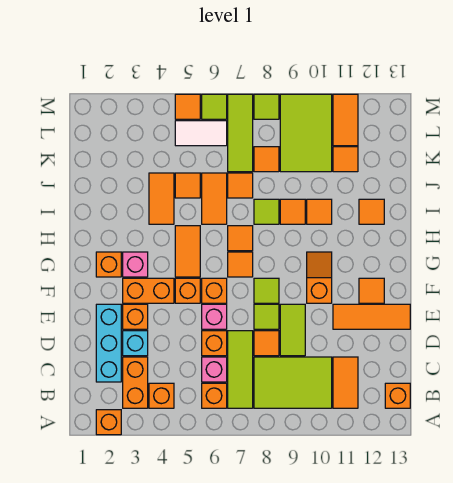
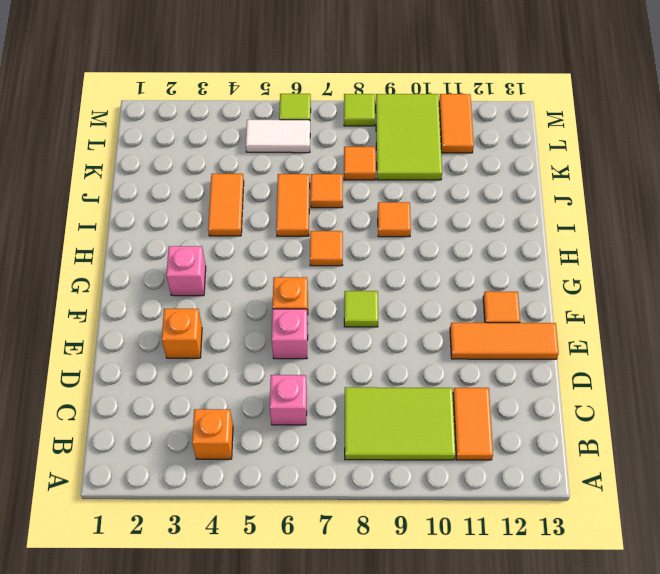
none -> orange 1x1 brick [96,410,121,435]
none -> orange 1x2 brick [123,357,148,408]
none -> orange 1x1 brick [202,383,227,408]
none -> lime 1x3 tile [228,331,253,408]

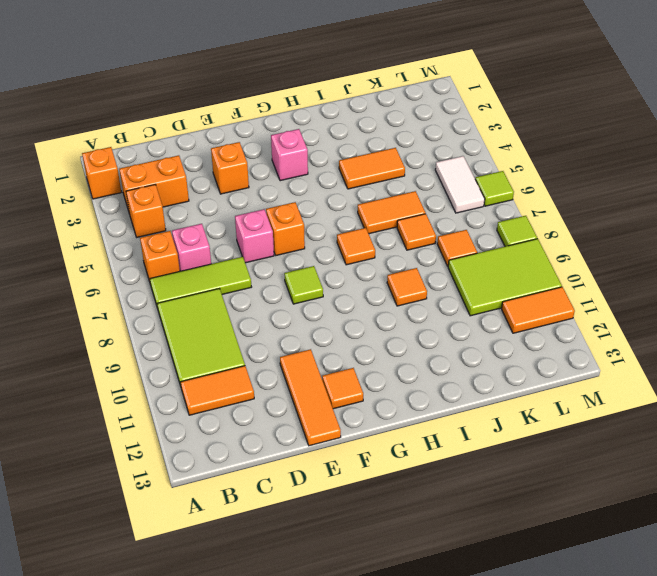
none -> orange 1x1 brick [385,383,410,408]
none -> cyan 1x3 brick [96,304,121,382]
none -> cyan 1x1 brick [123,331,148,356]
none -> orange 1x1 brick [202,331,227,356]

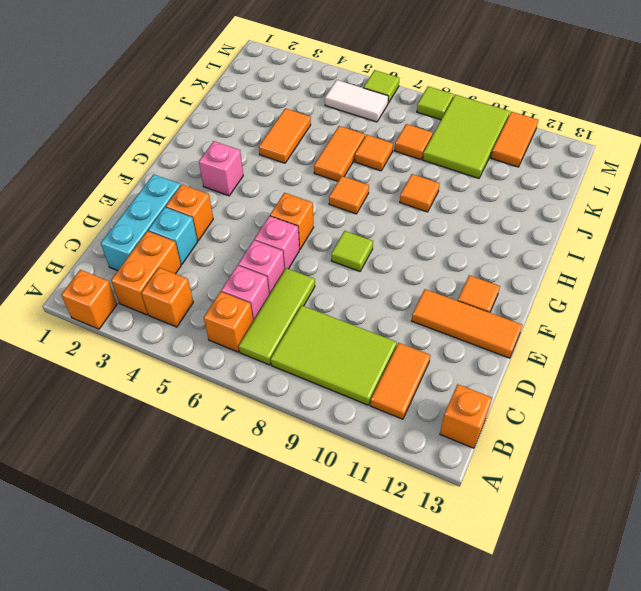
pink 1x1 brick [238,240,284,295] -> orange 1x1 brick [202,331,227,356]
none -> orange 1x1 tile [254,331,279,356]
none -> lime 1x2 tile [280,304,305,356]
none -> lime 1x1 tile [254,304,279,329]
none -> orange 1x2 brick [123,278,174,303]

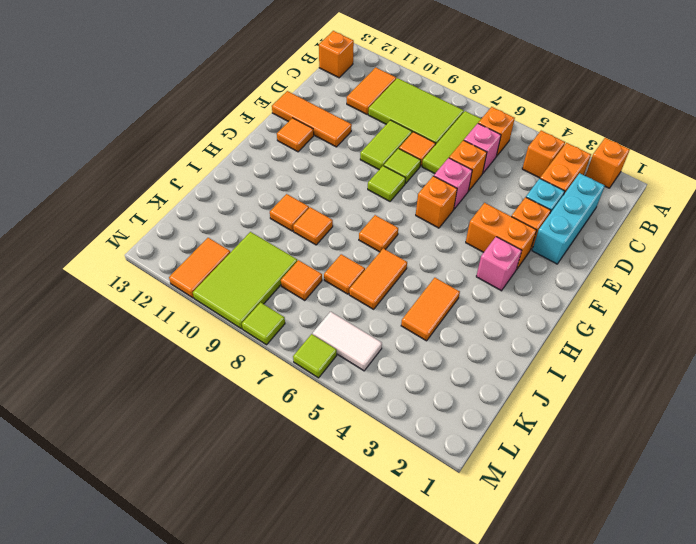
none -> orange 1x1 brick [175,278,200,303]
none -> orange 1x2 slope [307,252,332,303]
none -> orange 1x1 brick [96,252,121,277]
none -> orange 1x2 tile [175,226,200,277]

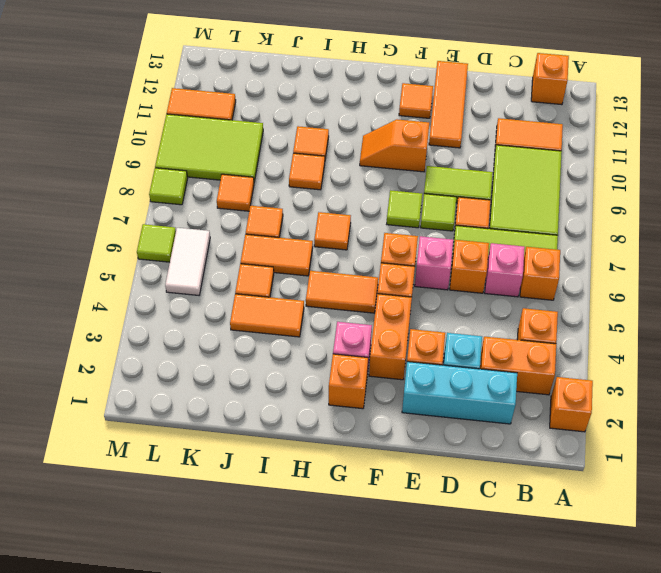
none -> orange 1x1 tile [228,252,253,277]
none -> lime 1x1 tile [254,199,279,224]
none -> orange 1x1 tile [359,199,384,224]
none -> lime 1x3 tile [228,94,253,172]

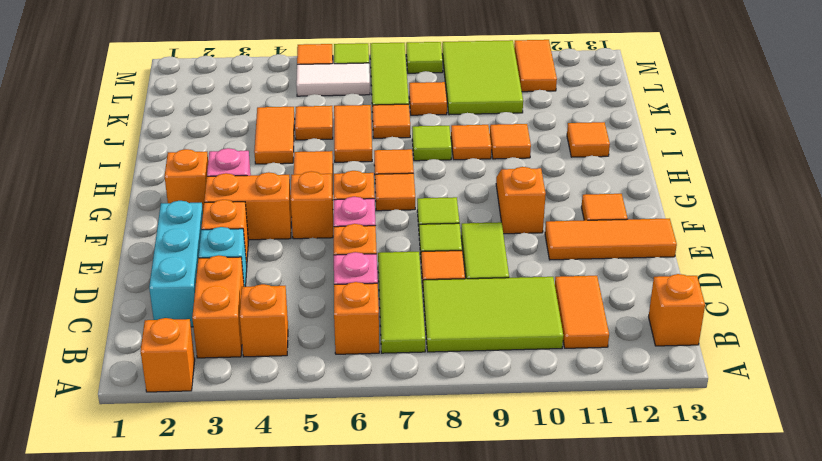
none -> orange 1x1 tile [333,147,358,172]

